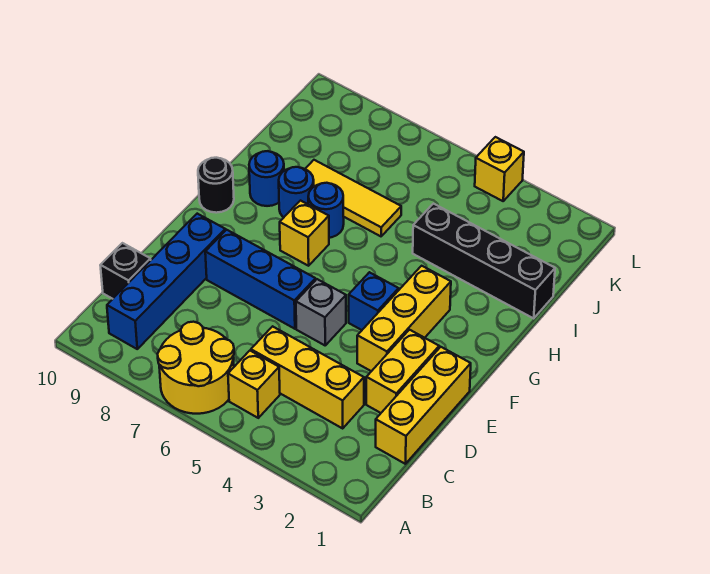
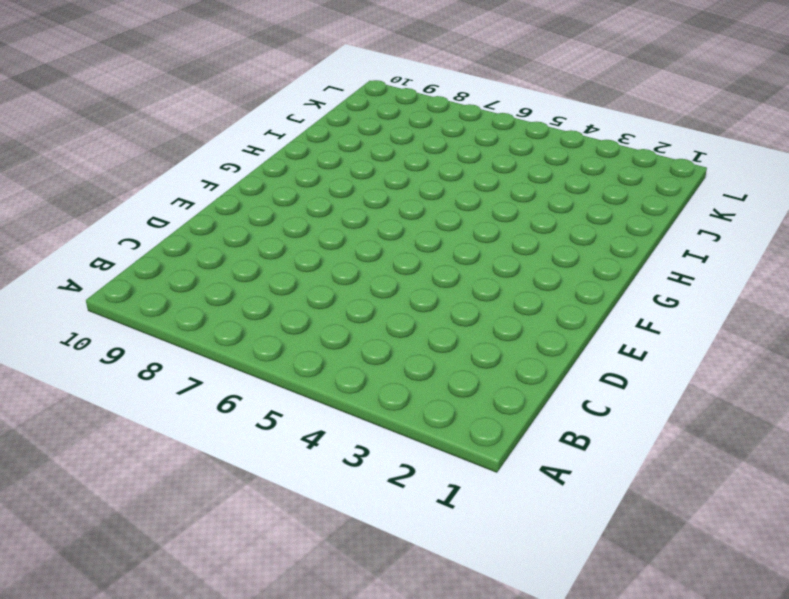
none -> yellow 2x2 round brick [158,322,234,414]
none -> yellow 1x1 brick [228,351,280,418]
none -> blue 1x4 brick [107,214,225,349]

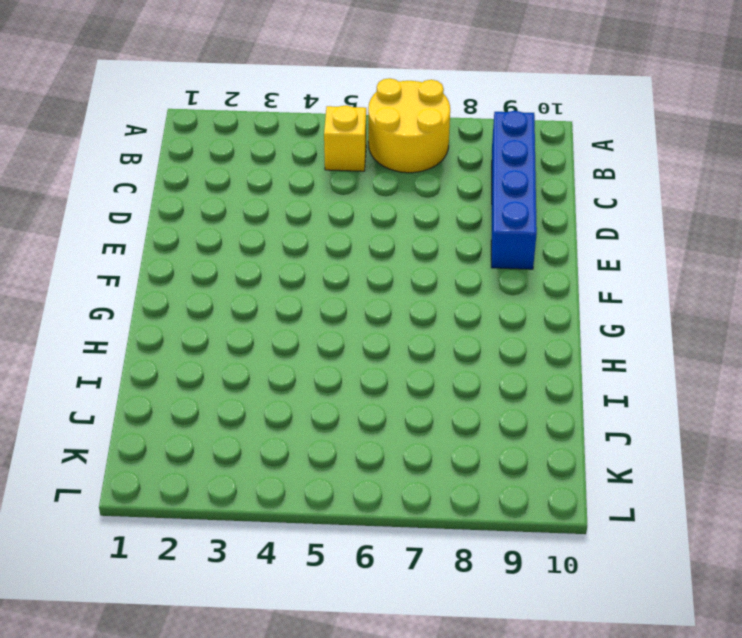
none -> yellow 1x3 brick [376,347,471,464]
none -> yellow 1x3 brick [251,326,364,428]
none -> black 1x1 brick [100,243,151,299]

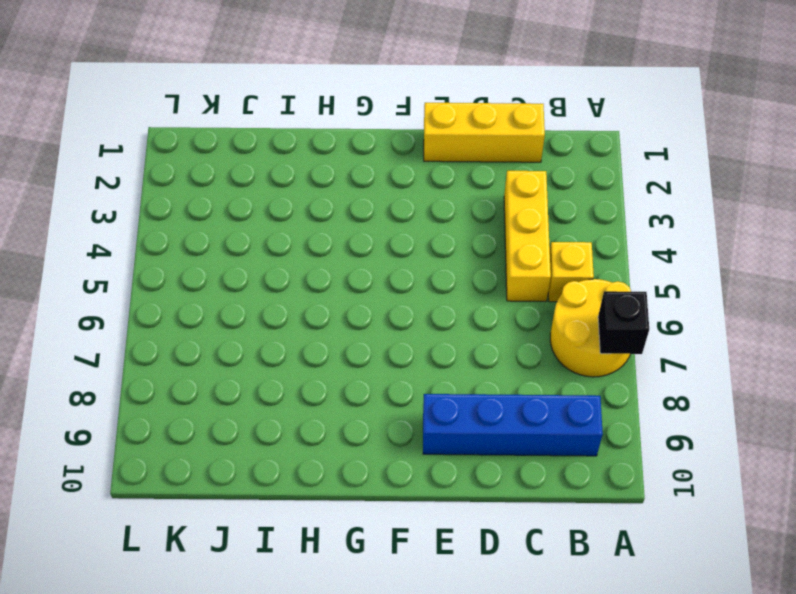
black 1x1 brick [598,291,649,354] -> black 1x1 brick moved to [100,243,151,299]
none -> yellow 1x2 brick [366,330,439,413]
none -> yellow 1x3 brick [357,266,451,371]
none -> grey 1x1 brick [296,279,346,345]

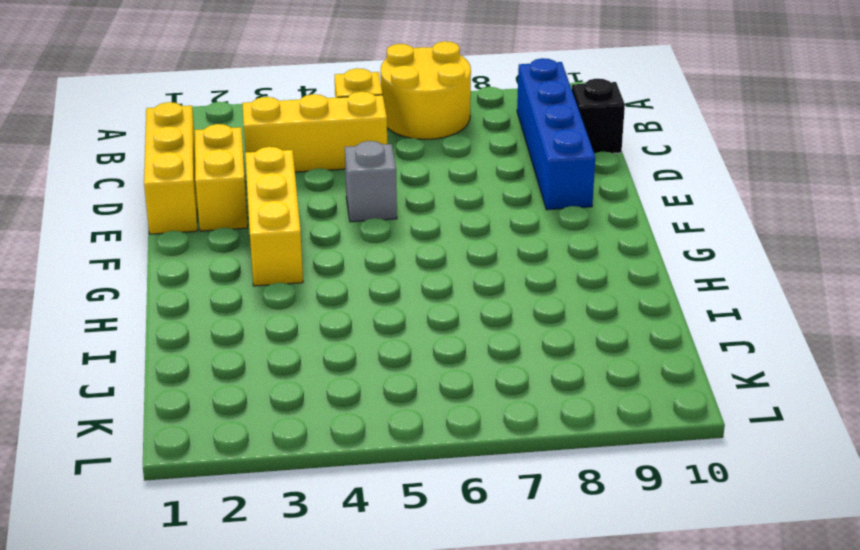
none -> blue 1x3 brick [205,230,315,329]
none -> blue 1x1 brick [349,272,399,330]
none -> yellow 1x1 brick [280,201,329,266]

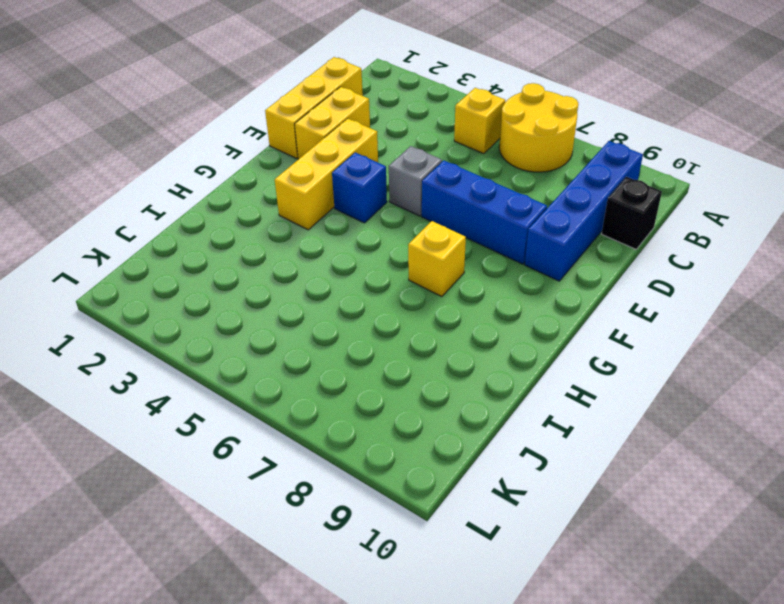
none -> yellow 1x3 brick [251,326,364,428]
none -> black 1x1 round brick [198,158,234,213]
none -> blue 1x1 round brick [308,183,344,238]

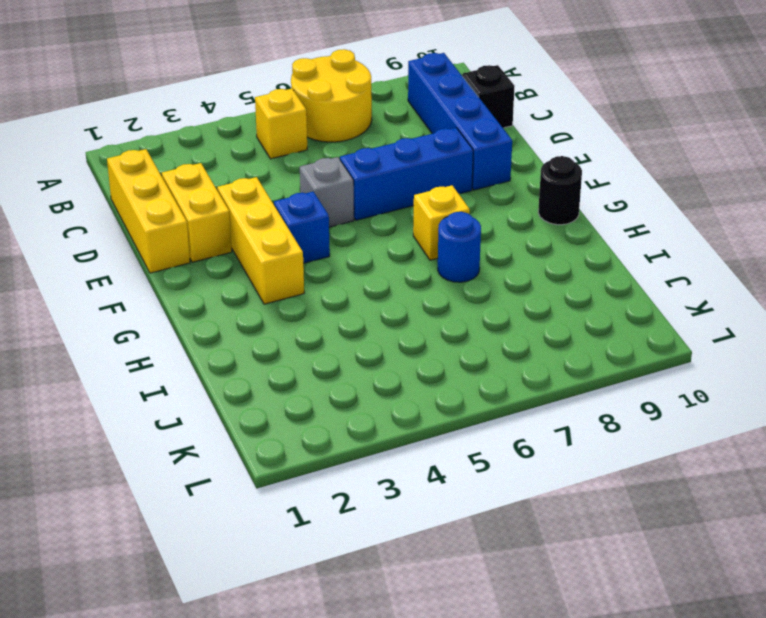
none -> yellow 1x3 brick [251,326,364,428]
none -> blue 1x1 round brick [279,167,314,217]
none -> blue 1x1 round brick [249,151,284,206]

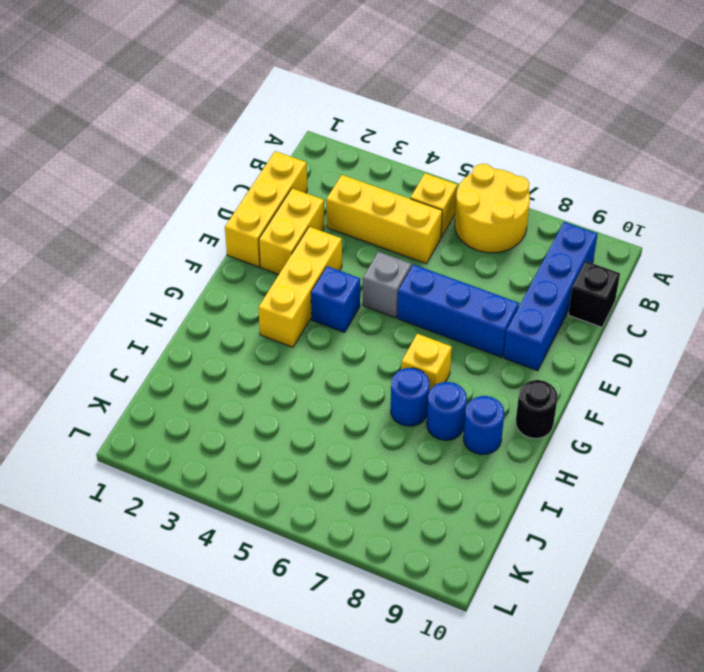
none -> black 1x4 brick [413,204,555,318]
none -> yellow 1x3 tile [305,160,401,236]
none -> yellow 1x1 brick [475,137,524,201]

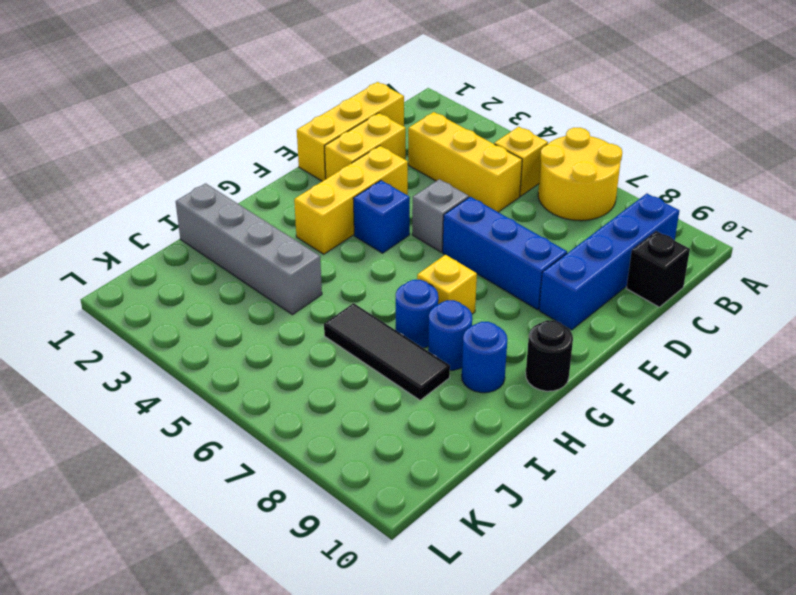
grey 1x4 brick [176,183,322,315] -> black 1x4 brick [413,204,555,318]
black 1x3 tile [324,303,450,400] -> yellow 1x3 tile [305,160,401,236]
none -> yellow 1x1 brick [475,137,524,201]

